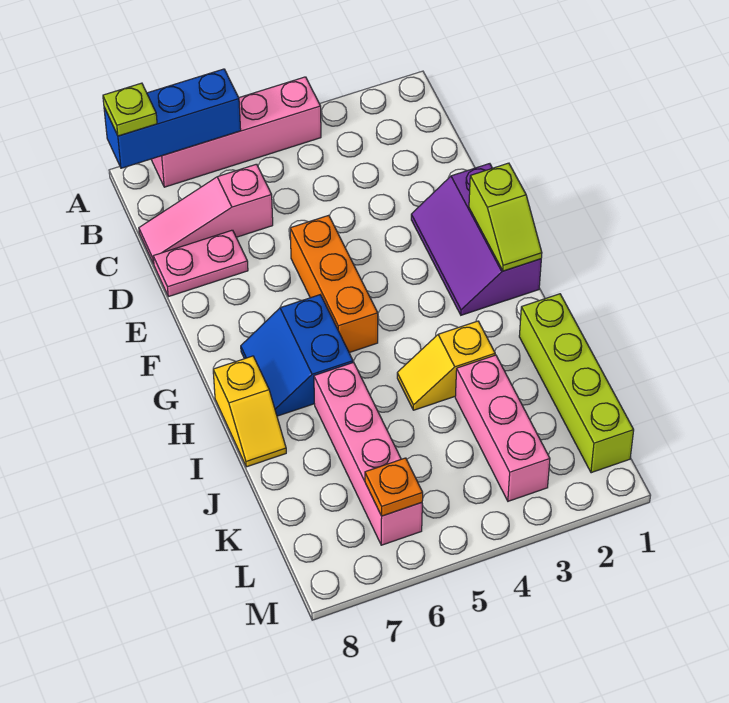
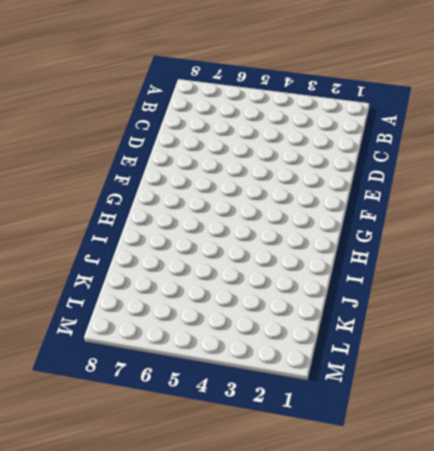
none -> pink 1x4 brick [151,77,321,187]
none -> pink 1x3 slope [139,164,273,264]
none -> pink 1x2 plate [153,230,248,297]

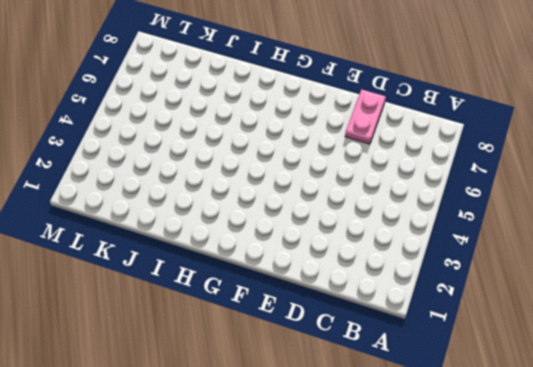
none -> pink 1x4 brick [151,77,321,187]
none -> pink 1x3 slope [139,164,273,264]
none -> purple 2x3 slope [411,164,541,315]

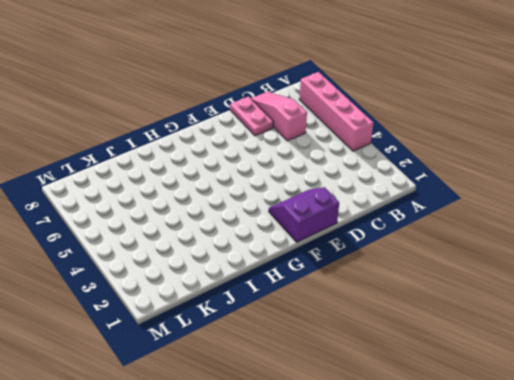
purple 2x2 slope [269,187,339,242] -> purple 2x3 slope [411,164,541,315]
none -> orange 1x3 brick [290,215,378,353]
none -> blue 2x2 slope [241,295,353,416]
none -> yellow 1x2 slope [213,356,286,467]

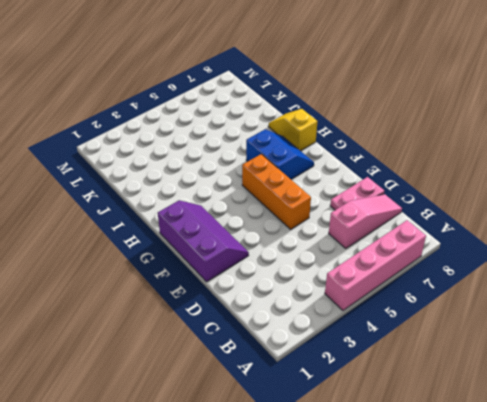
none -> lime 1x4 brick [519,294,634,473]
none -> yellow 1x2 slope [397,321,495,410]
none -> pink 1x4 brick [314,362,422,545]

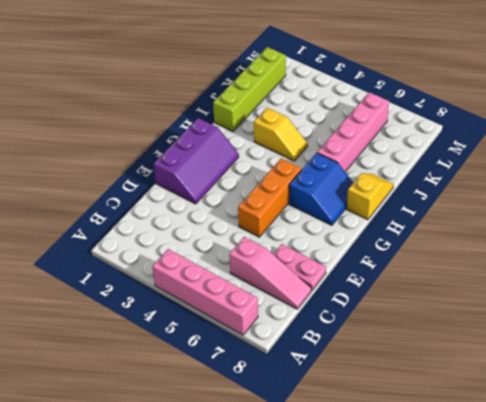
none -> pink 1x3 brick [455,355,550,501]
none -> blue 1x3 brick [104,69,241,168]
none -> lime 1x2 slope [469,163,542,271]

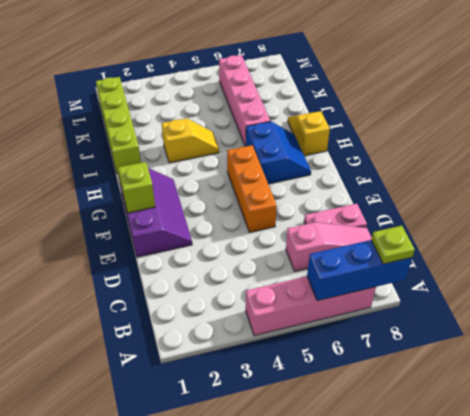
none -> pink 1x3 brick [455,355,550,501]
none -> orange 1x1 plate [365,458,423,516]

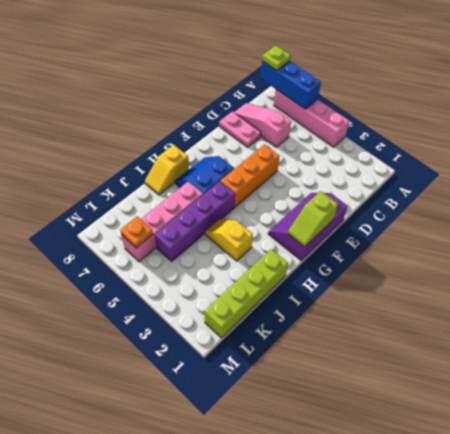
purple 1x4 brick [155,181,235,261] -> none
none -> pink 1x3 brick [455,355,550,501]

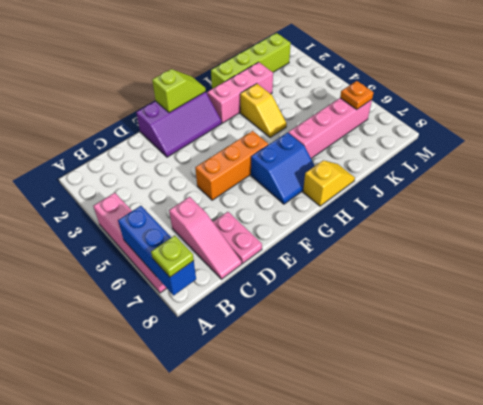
pink 1x3 brick [207,62,273,123] -> pink 1x3 brick moved to [455,355,550,501]

